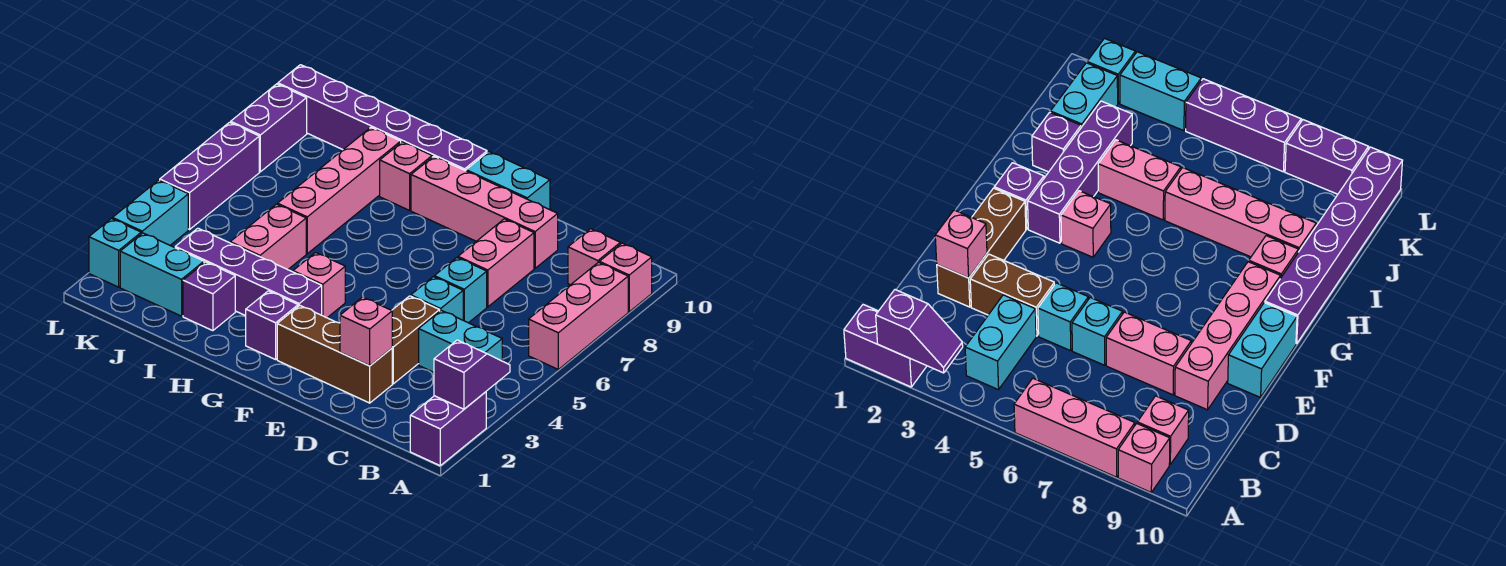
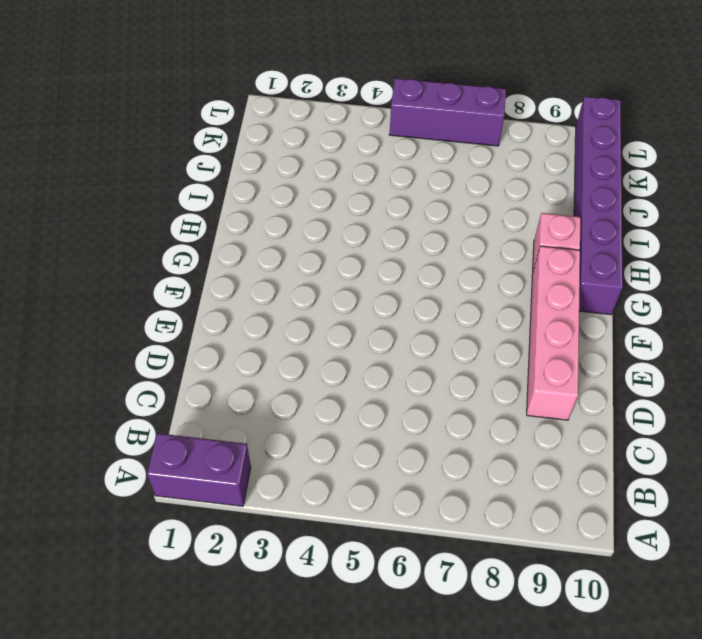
none -> pink 1x3 brick [529,262,628,369]
none -> pink 1x1 brick [599,243,652,312]
none -> cyan 1x2 brick [419,310,502,372]

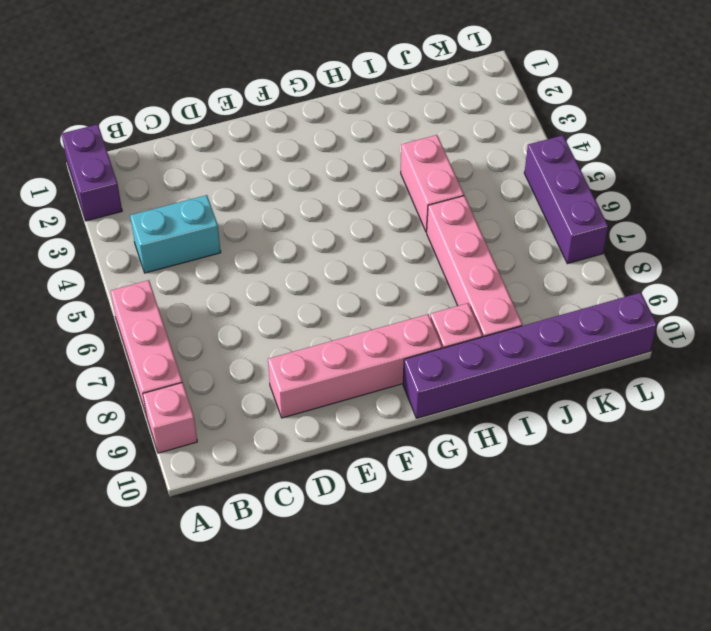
none -> pink 1x1 brick [568,229,620,285]
none -> brown 1x3 brick [277,305,392,403]
none -> brown 1x2 brick [392,296,440,384]

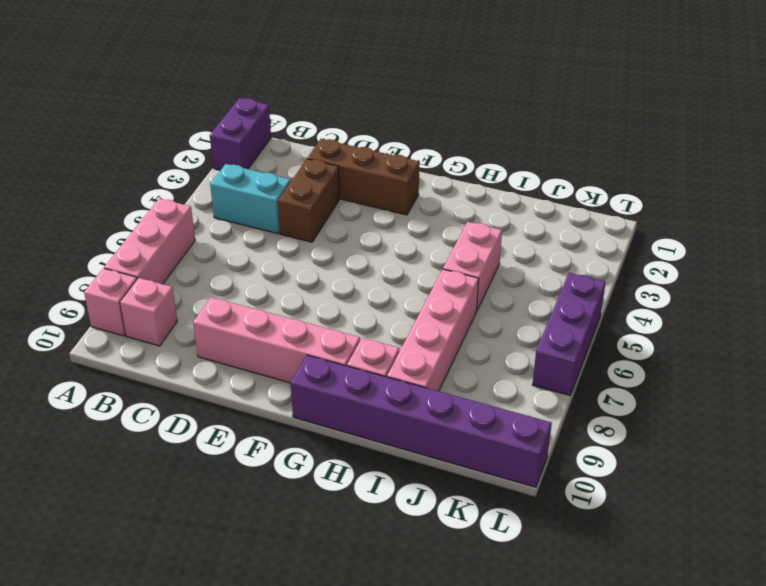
none -> cyan 1x1 brick [411,277,463,320]
none -> cyan 1x1 brick [434,258,487,323]
none -> pink 1x2 brick [458,219,534,307]

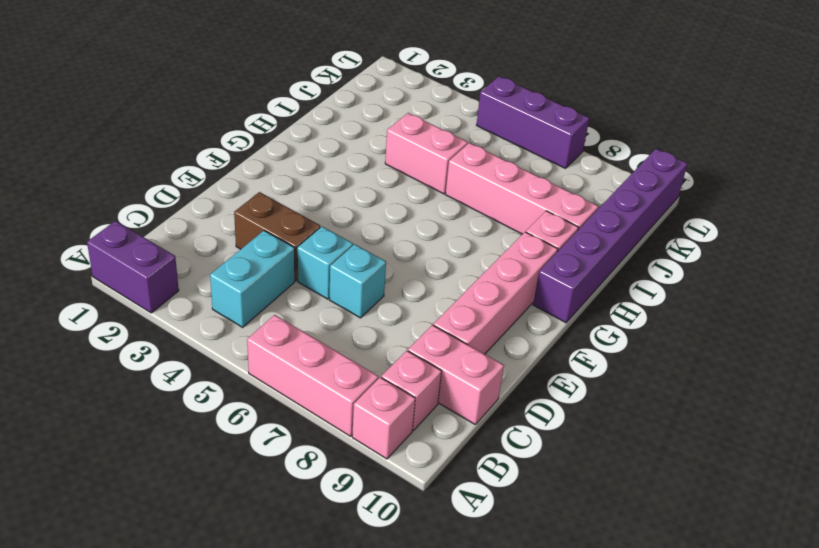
pink 1x2 brick [408,325,504,425] -> pink 1x2 brick moved to [458,219,534,307]
none -> brown 1x3 brick [277,305,392,403]
none -> cyan 1x2 brick [466,152,550,210]
none -> purple 1x1 brick [246,291,298,360]

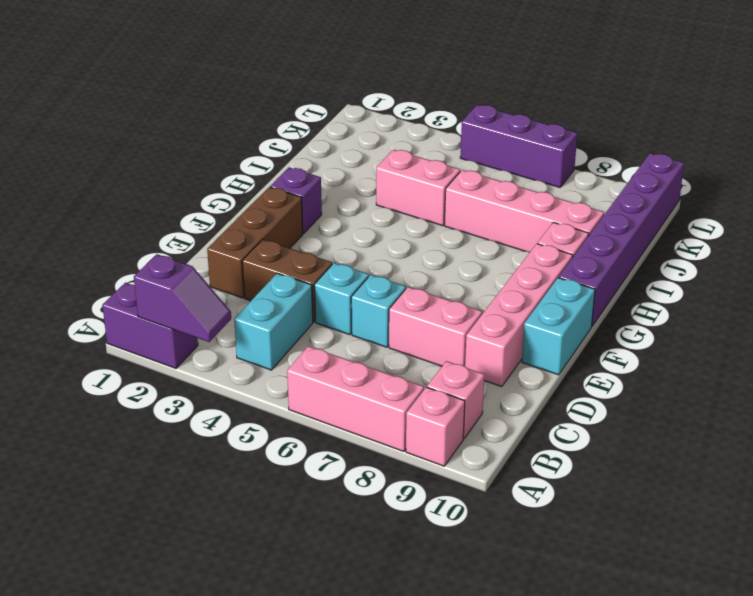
none -> purple 1x4 brick [175,228,322,316]
none -> pink 1x1 brick [293,252,345,318]
none -> purple 1x1 brick [183,262,235,331]

